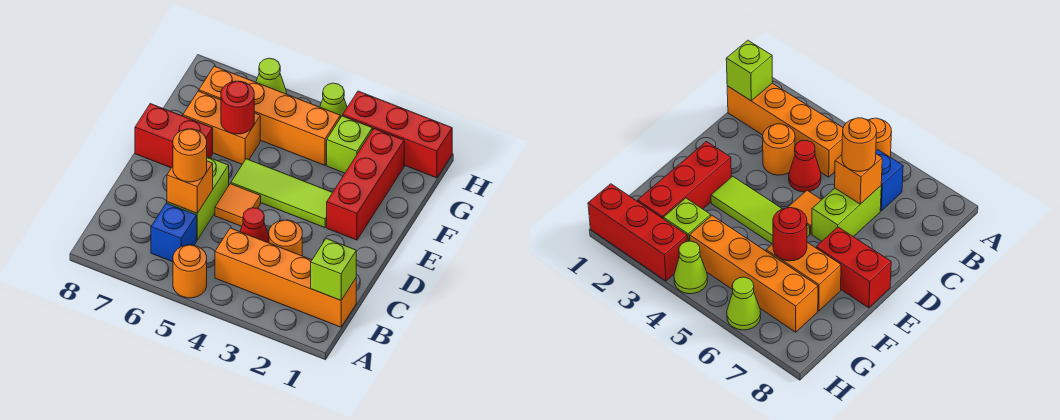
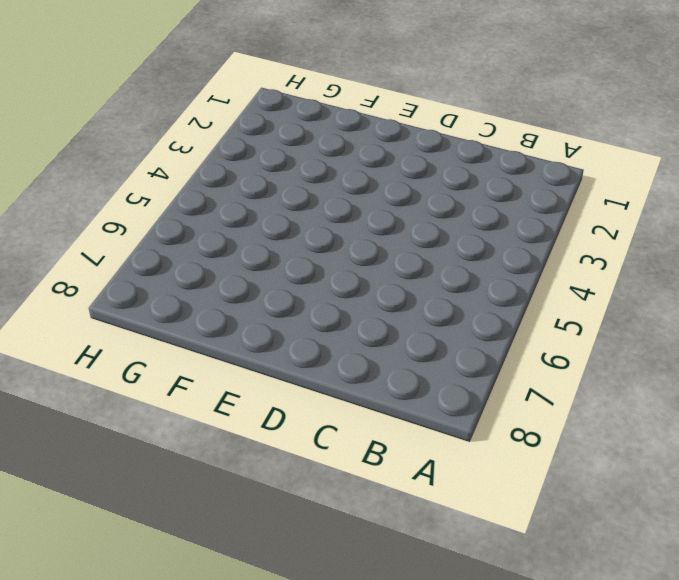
none -> orange 1x1 round brick [173,245,207,298]
none -> orange 1x4 brick [215,228,356,327]
none -> blue 1x1 brick [151,203,197,262]

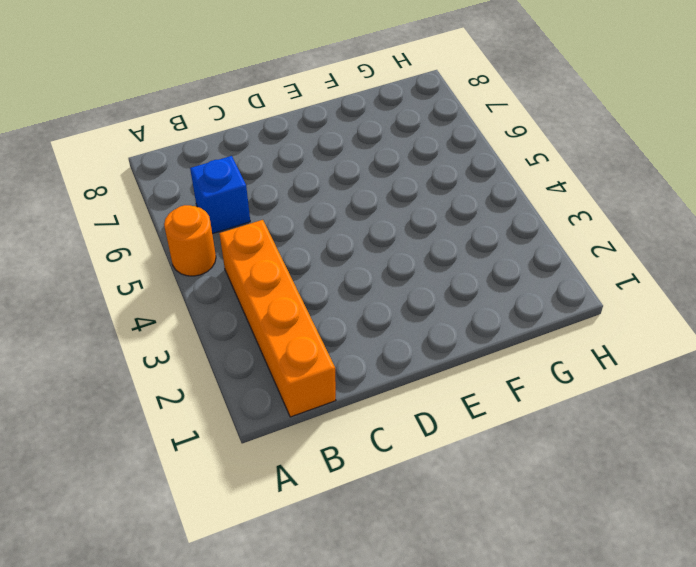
none -> orange 1x1 round brick [269,220,302,256]
none -> red 1x1 cone [240,208,269,243]
none -> lime 1x2 brick [167,157,229,240]

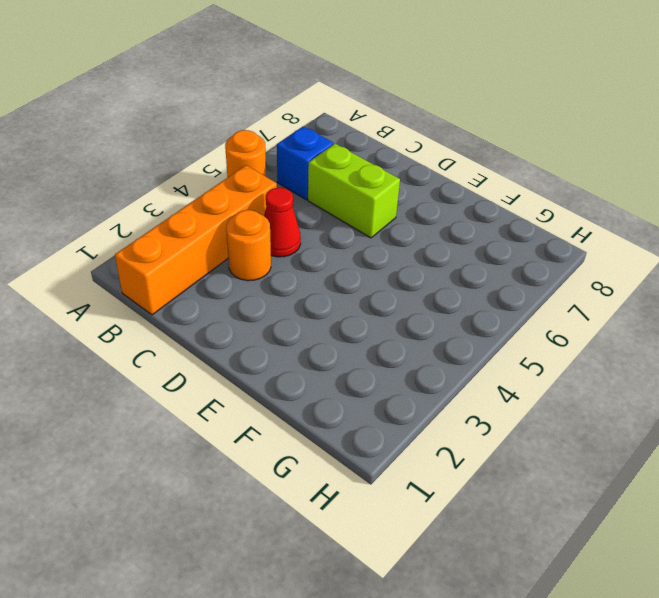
none -> orange 1x1 tile [215,184,261,226]
none -> red 1x3 brick [327,129,404,240]
none -> lime 1x3 tile [231,159,333,228]

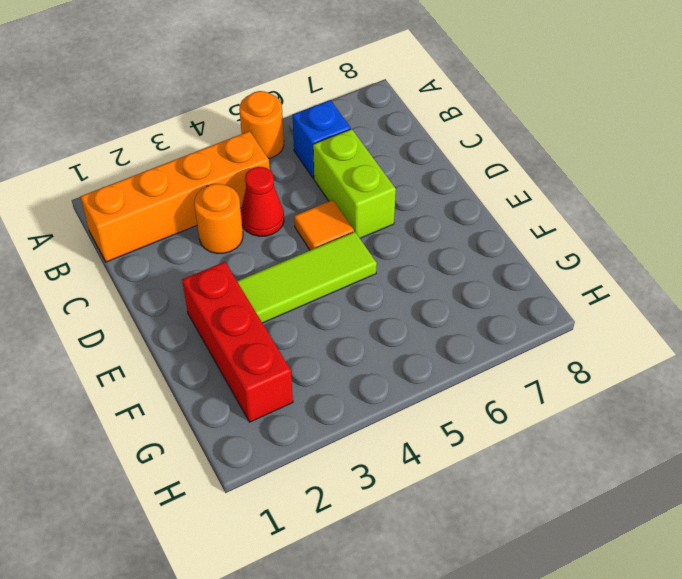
none -> red 1x2 brick [135,104,213,168]
none -> orange 1x2 brick [183,91,260,164]
none -> lime 1x1 brick [327,116,372,173]

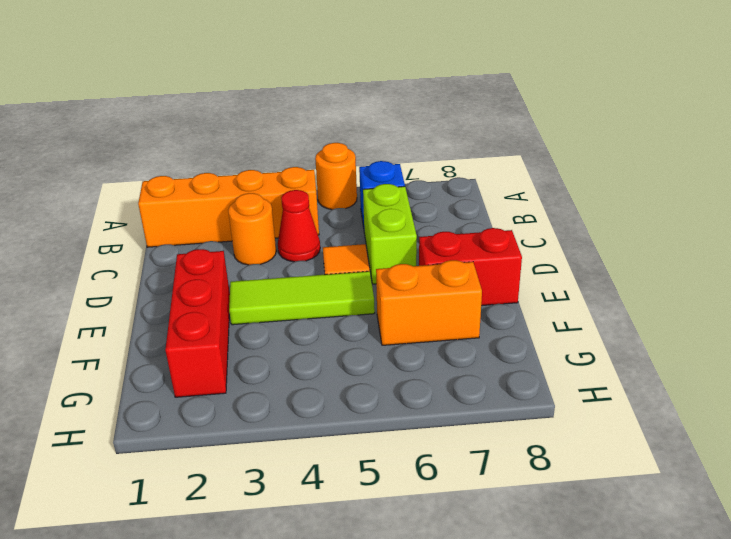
none -> lime 1x1 brick [327,116,372,173]
none -> orange 1x4 brick [199,66,340,165]
none -> red 1x3 brick [343,91,452,178]

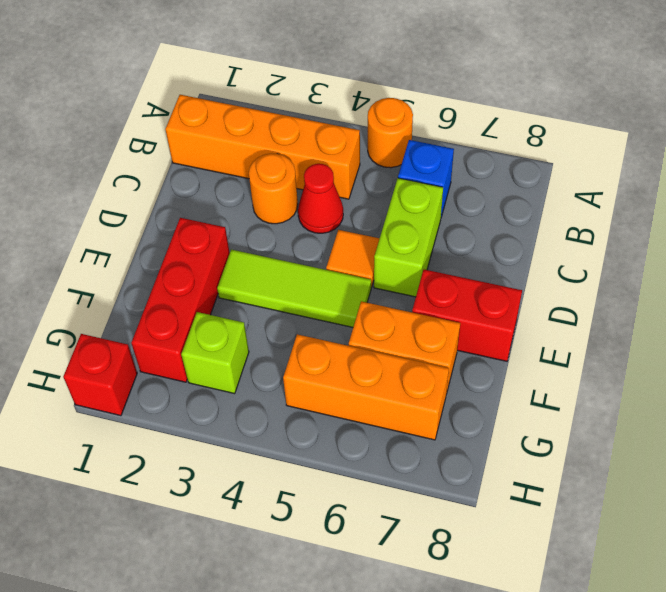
orange 1x3 brick [283,334,449,440] -> orange 1x4 brick [199,66,340,165]
red 1x1 brick [63,334,137,416] -> red 1x3 brick [343,91,452,178]
none -> lime 1x1 cone [320,83,347,118]
none -> lime 1x1 cone [256,58,286,94]
none -> lime 1x1 brick [311,239,356,300]

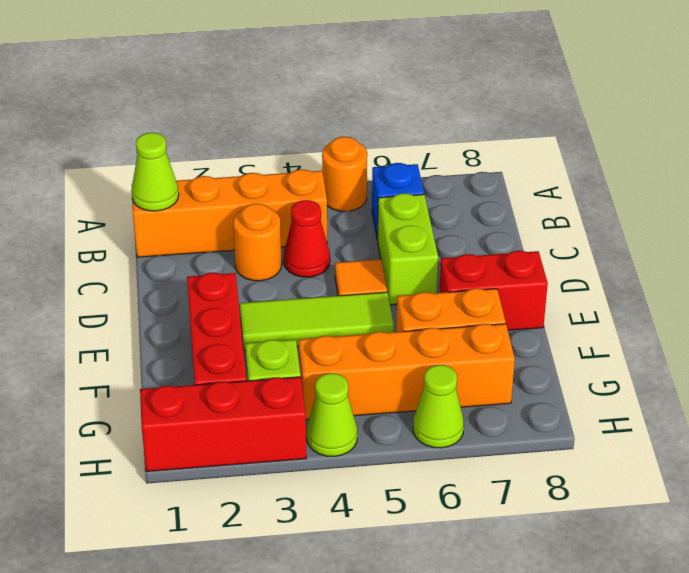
lime 1x1 cone [131,133,179,211] -> lime 1x1 brick [311,239,356,300]
none -> orange 1x1 brick [167,161,213,213]
none -> red 1x1 round brick [221,81,254,134]
none -> orange 1x1 round brick [173,129,207,182]

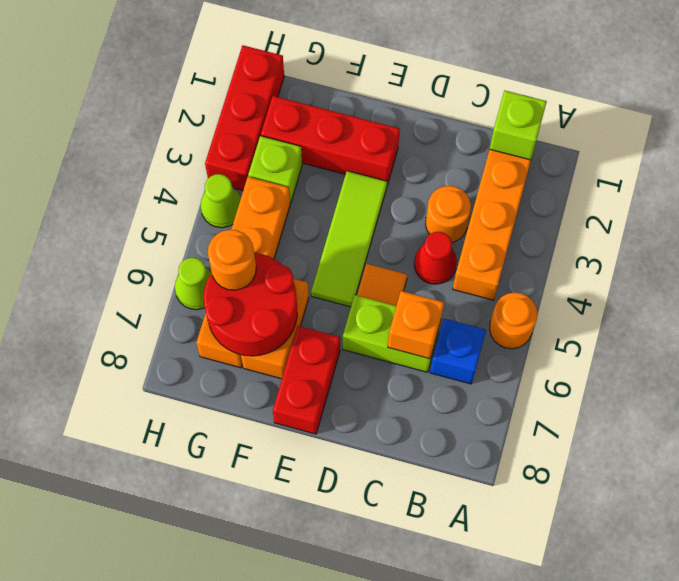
red 2x2 round brick [204,253,297,356] -> red 1x1 round brick [221,81,254,134]
orange 1x1 round brick [208,230,256,290] -> orange 1x1 round brick moved to [173,129,207,182]

